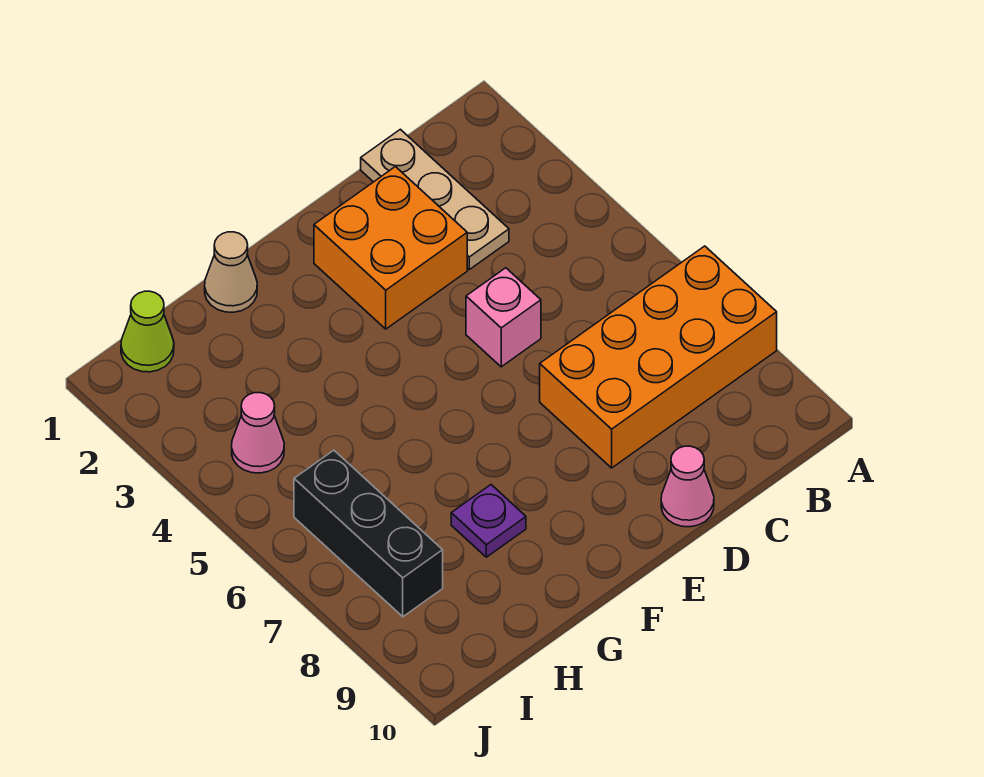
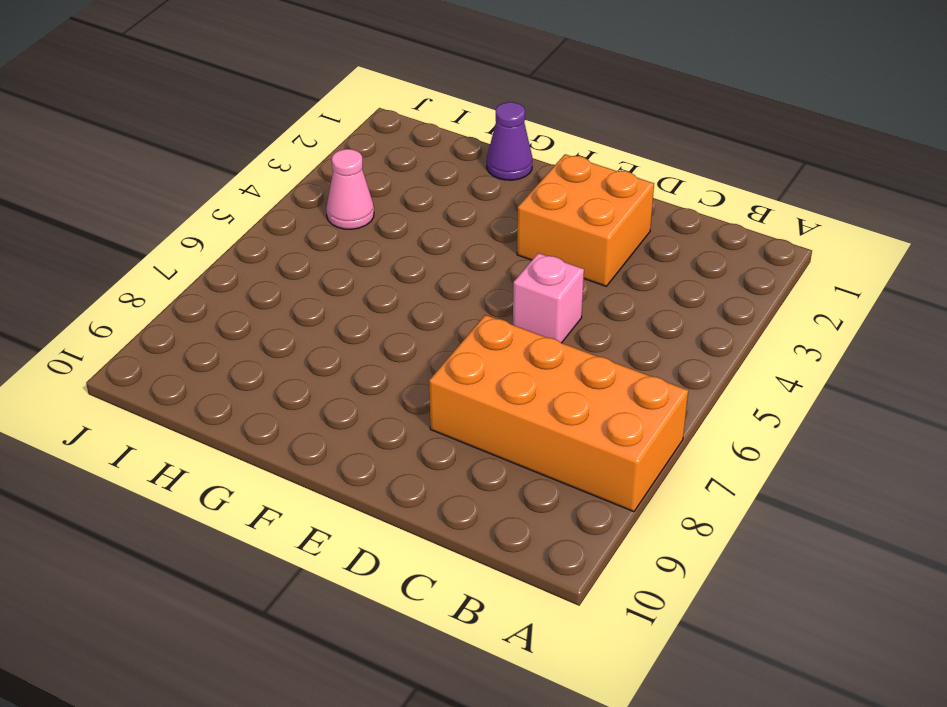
purple 1x1 cone [487,102,532,180] -> tan 1x1 cone [205,232,257,312]
none -> tan 1x3 plate [361,129,509,269]
none -> pink 1x1 cone [661,446,714,527]

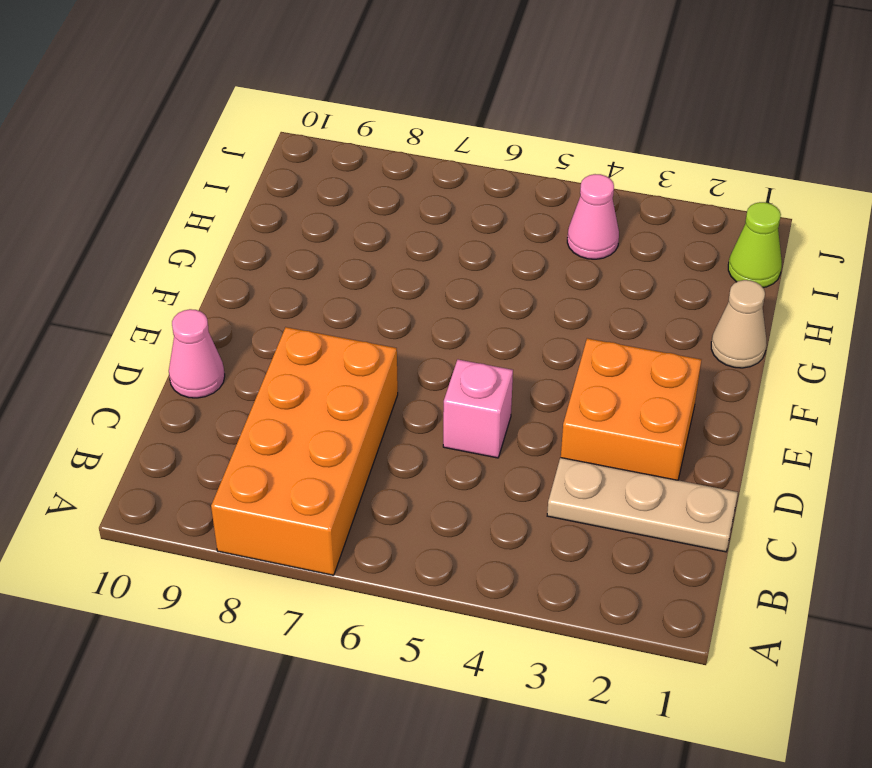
none -> purple 1x1 plate [451,485,526,557]
none -> black 1x3 brick [294,450,443,617]

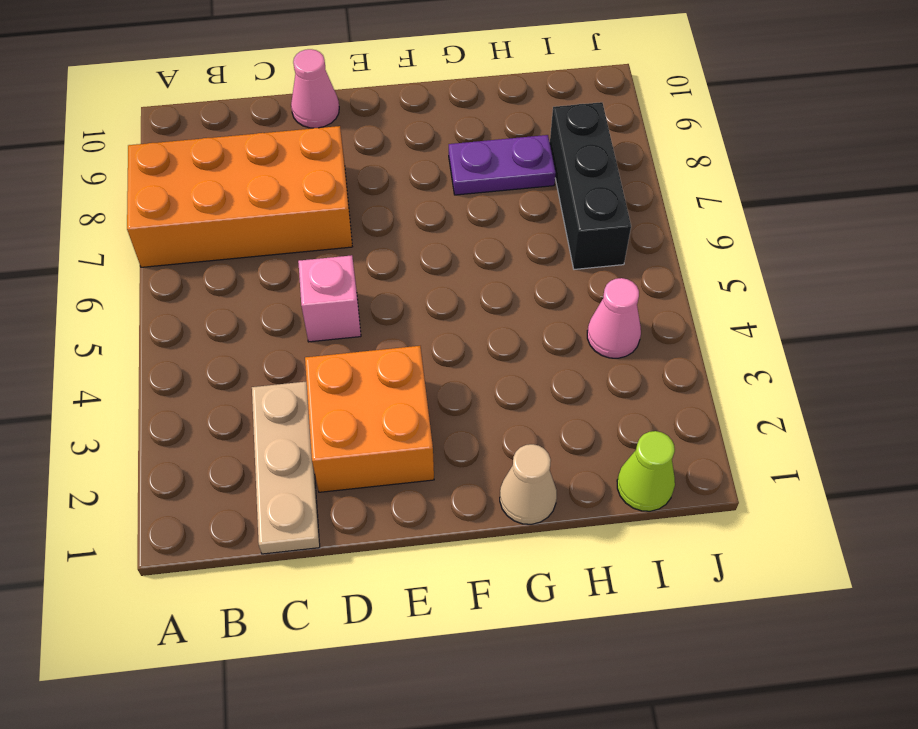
purple 1x2 plate [449,135,556,195] -> purple 1x1 plate [451,485,526,557]

